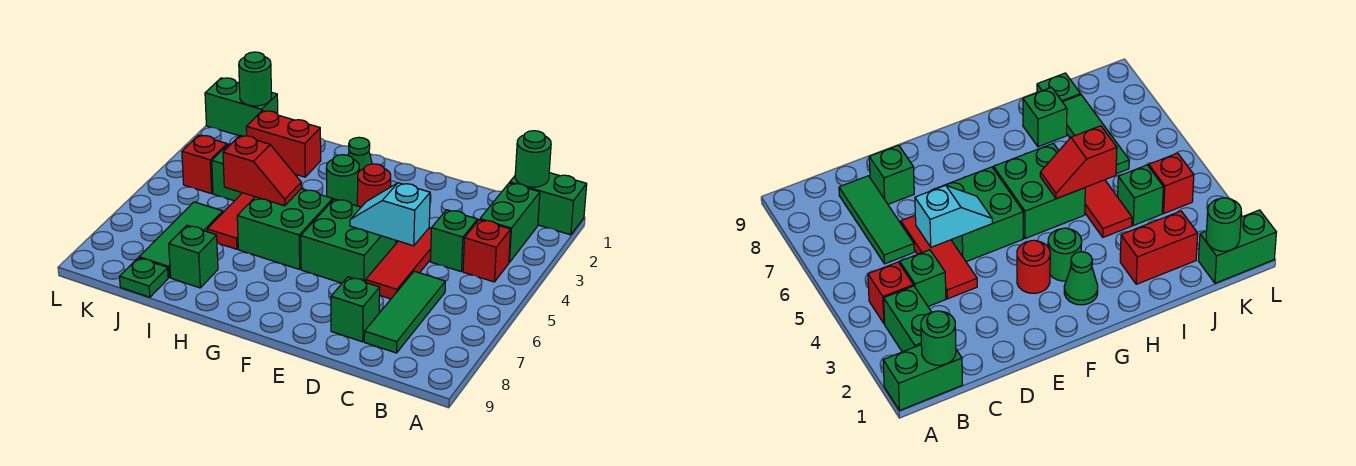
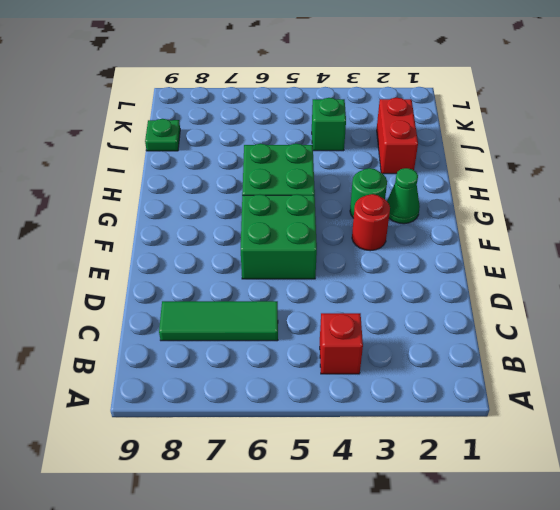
none -> green 1x2 brick [510,173,587,235]
none -> green 1x2 brick [480,183,540,262]
none -> green 1x1 brick [430,210,478,271]

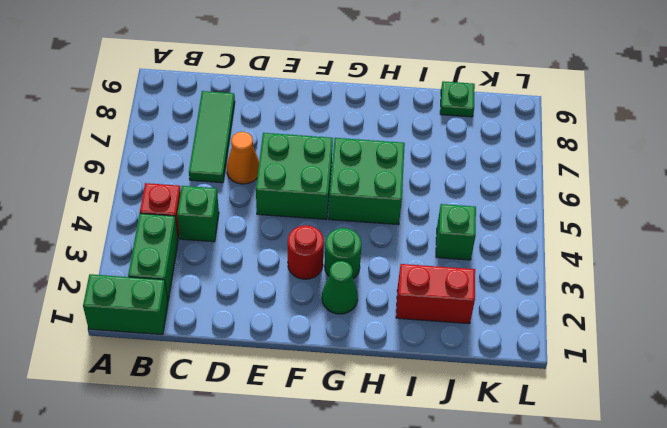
orange 1x1 cone [227,132,259,184] -> red 1x3 tile [366,228,431,299]
none -> green 1x1 brick [331,277,380,342]
none -> red 1x3 tile [207,193,255,249]
none -> green 1x1 brick [169,226,218,288]

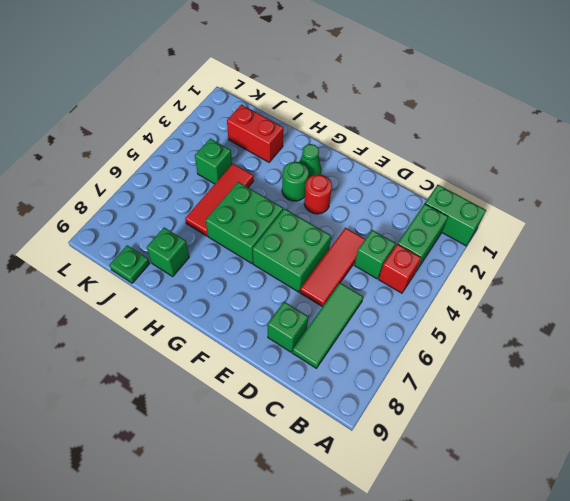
none -> green 1x3 tile [139,202,223,278]
none -> green 1x2 brick [205,78,278,136]
none -> red 1x1 brick [182,135,227,194]

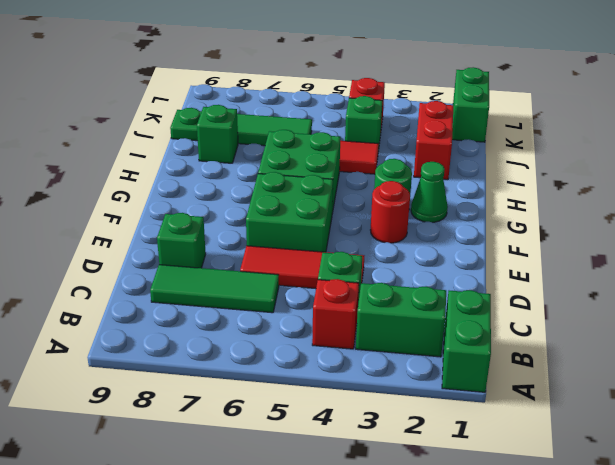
none -> green 1x1 round brick [515,131,551,187]
none -> cyan 1x2 slope [350,183,430,246]
none -> red 1x2 slope [223,136,301,206]

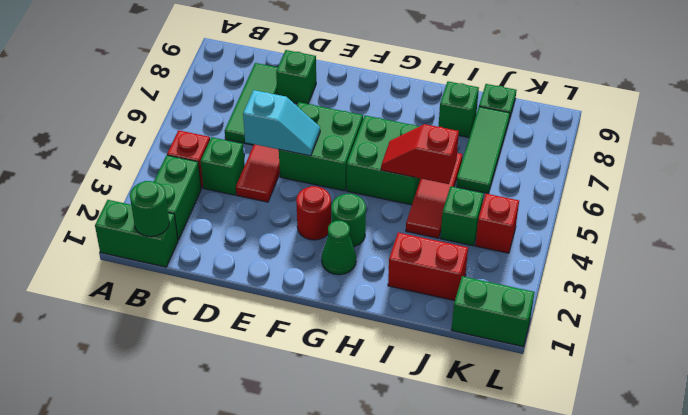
none -> green 1x1 round brick [239,52,272,106]

